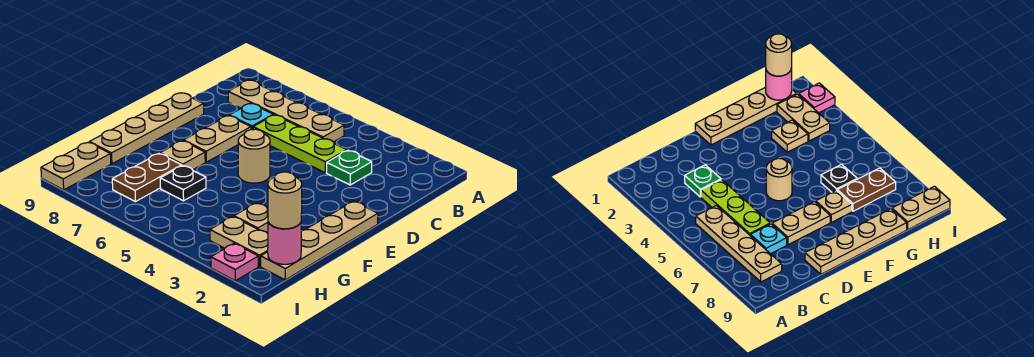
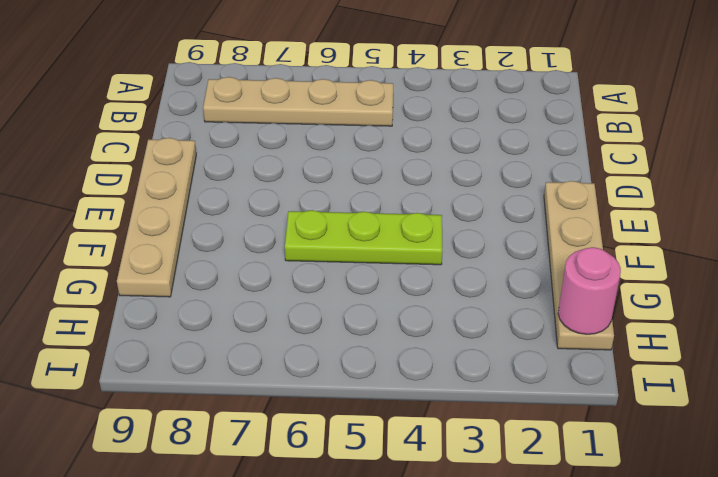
lime 1x3 plate [285,210,442,265] -> lime 1x3 plate moved to [253,115,347,173]
none -> green 1x1 plate [326,150,372,185]
none -> cyan 1x1 plate [229,104,273,130]
none -> tan 1x2 plate [183,116,251,162]

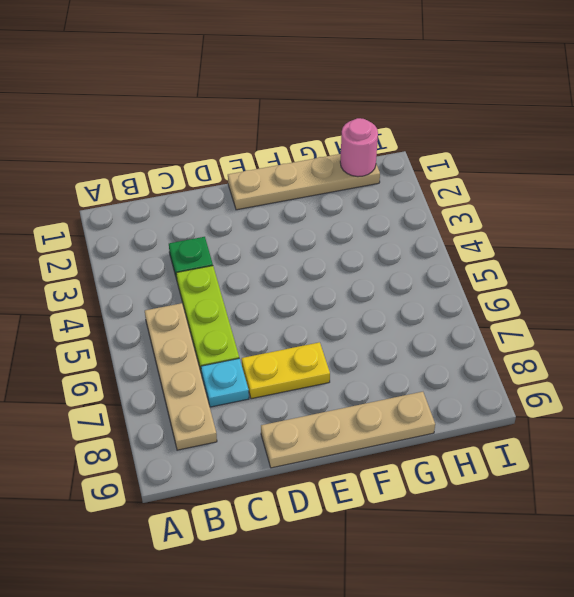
yellow 1x2 plate [242,342,330,399] -> tan 1x2 plate [183,116,251,162]
none -> tan 1x1 round brick [238,129,270,183]
none -> tan 1x1 plate [160,141,205,170]
none -> tan 1x1 plate [234,203,268,233]

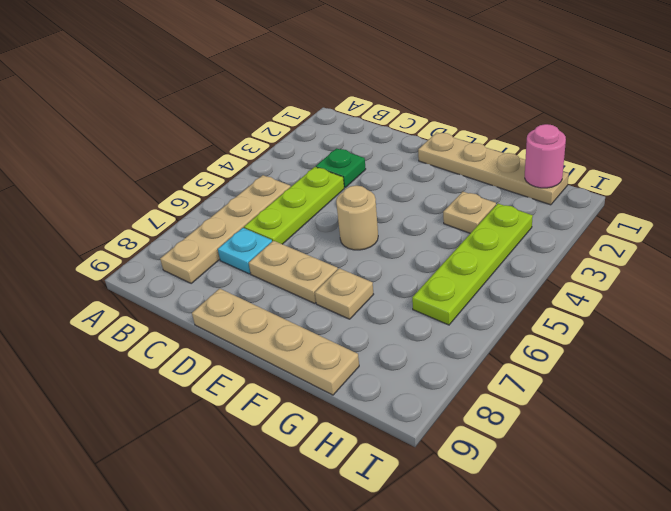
lime 1x4 plate [412,204,533,325] -> tan 1x2 plate [210,217,268,266]
none -> black 1x1 plate [160,166,206,201]
none -> brown 1x2 plate [112,154,182,202]
none -> tan 1x2 plate [41,142,111,190]

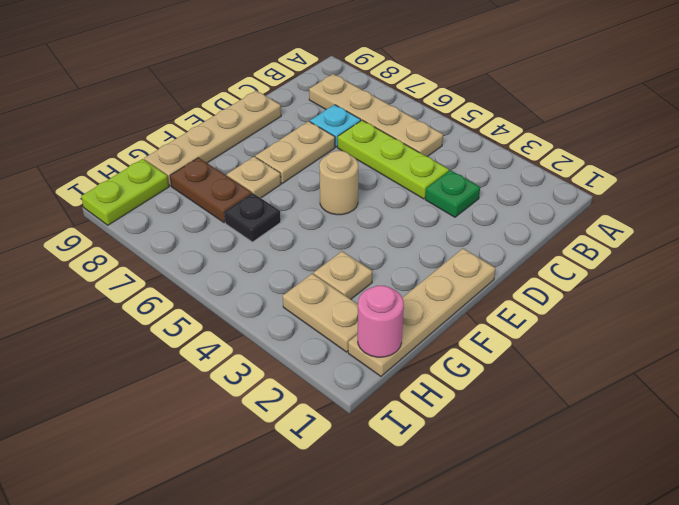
brown 1x2 plate [170,158,252,223] -> brown 1x2 plate turned to [112,154,182,202]
lime 1x2 plate [81,159,169,225] -> tan 1x2 plate [41,142,111,190]
none -> pink 1x1 plate [211,244,258,281]
none -> tan 1x1 round brick [268,172,302,229]

